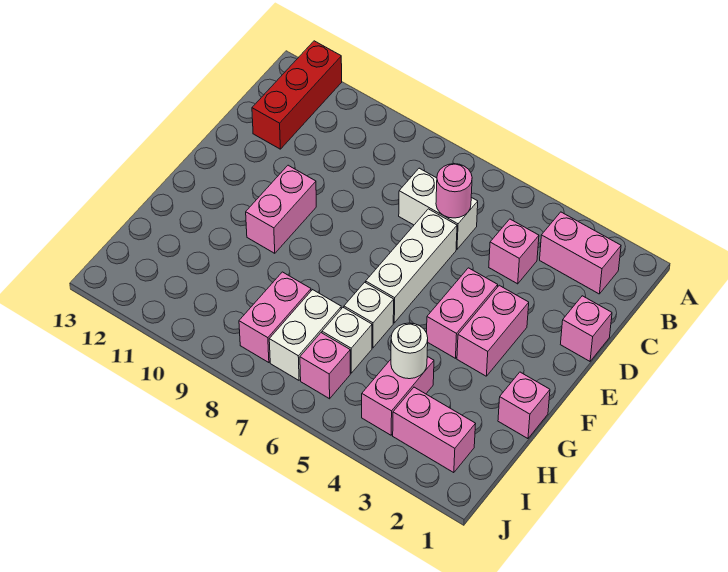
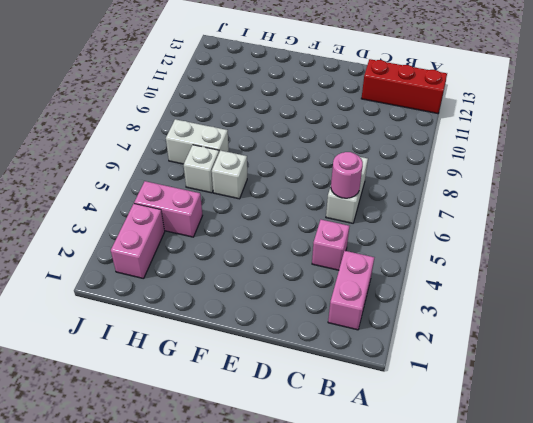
none -> pink 1x1 brick [560,296,612,361]
none -> white 1x3 brick [366,209,457,323]
none -> pink 1x2 brick [457,285,529,376]

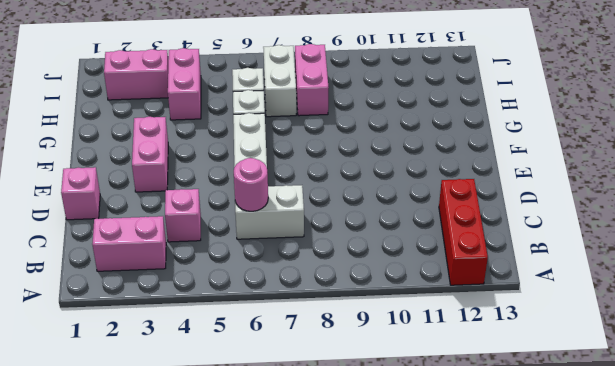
none -> pink 1x2 brick [427,268,498,358]
none -> pink 1x2 brick [246,165,316,253]
none -> pink 1x1 brick [498,372,550,439]

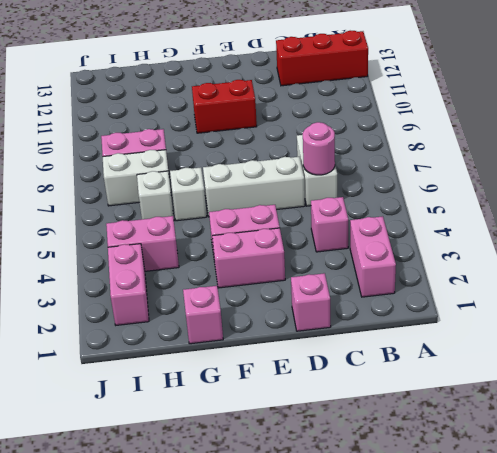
red 1x2 brick [192,80,257,133] -> pink 1x2 brick [246,165,316,253]
none -> pink 1x1 brick [300,333,350,399]
none -> white 1x1 round brick [391,323,428,379]

